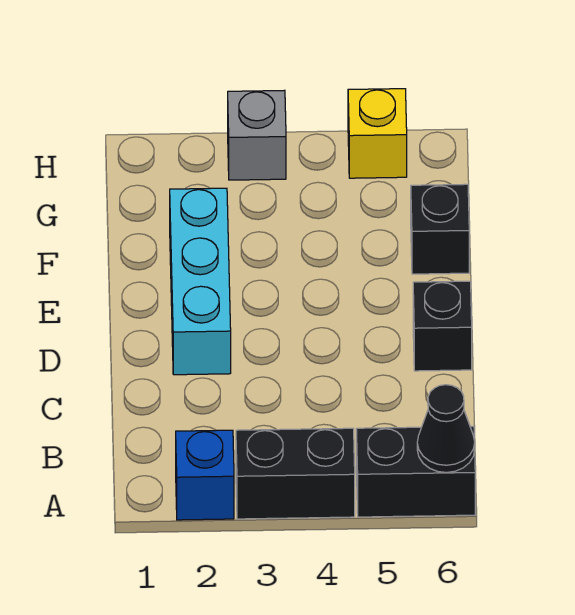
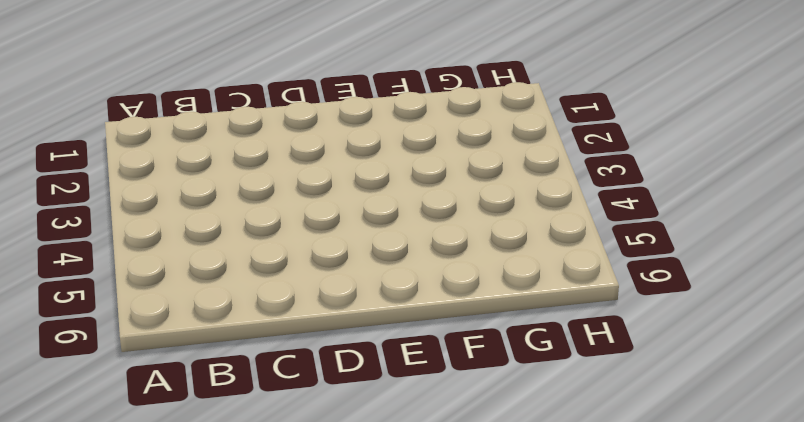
none -> blue 1x1 brick [176,430,234,520]
none -> black 1x2 brick [236,428,355,519]

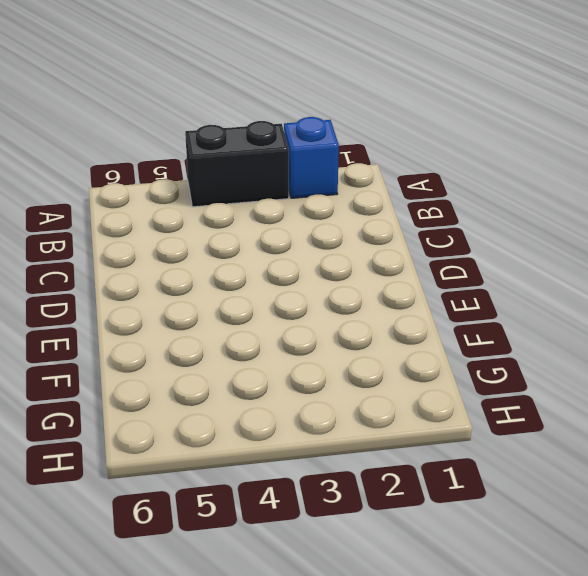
none -> black 1x2 brick [356,426,475,517]
none -> cyan 1x3 brick [170,188,231,375]

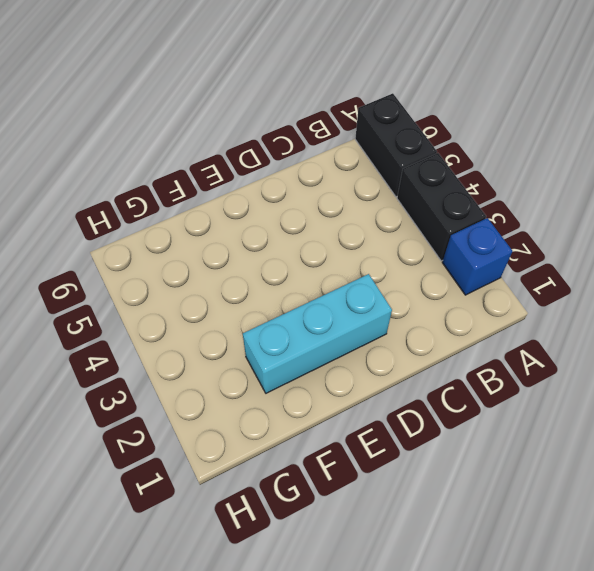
none -> black 1x1 brick [413,281,472,371]
none -> black 1x1 brick [411,184,469,274]

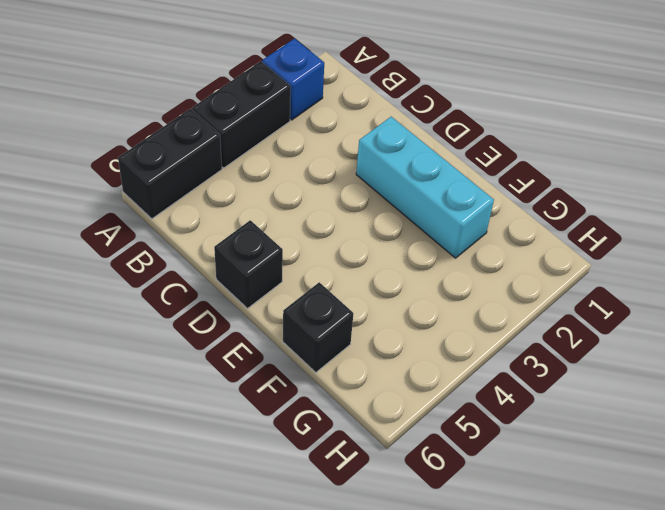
none -> grey 1x1 brick [228,90,286,180]
none -> yellow 1x1 brick [348,89,407,178]

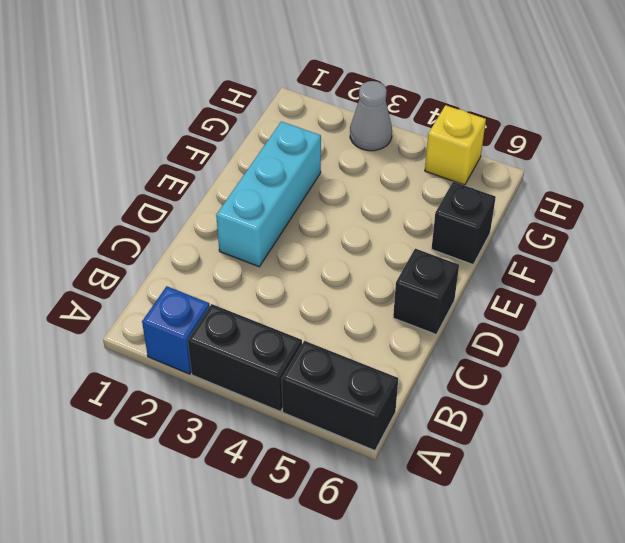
grey 1x1 cone [350,81,392,151] -> grey 1x1 brick [228,90,286,180]
none -> black 1x1 cone [417,385,475,472]

